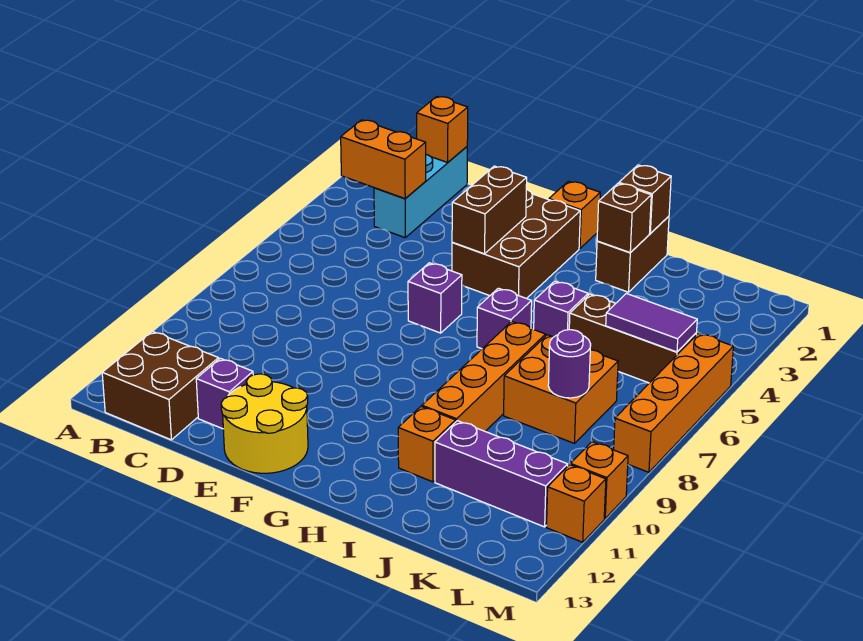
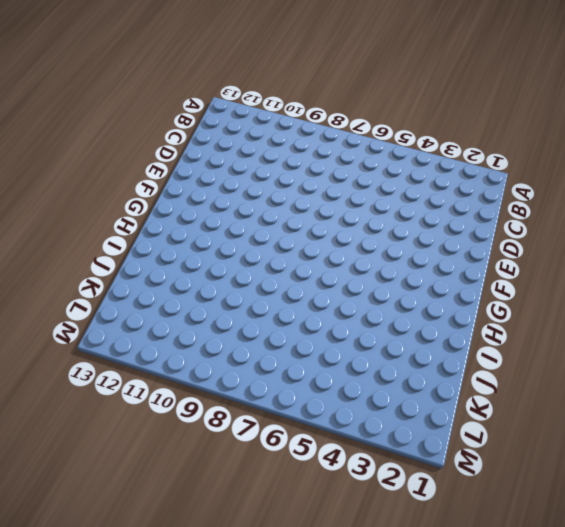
none -> brown 2x2 brick [102,331,219,440]
none -> cyan 1x3 brick [374,147,467,238]
none -> purple 1x1 brick [196,358,253,429]

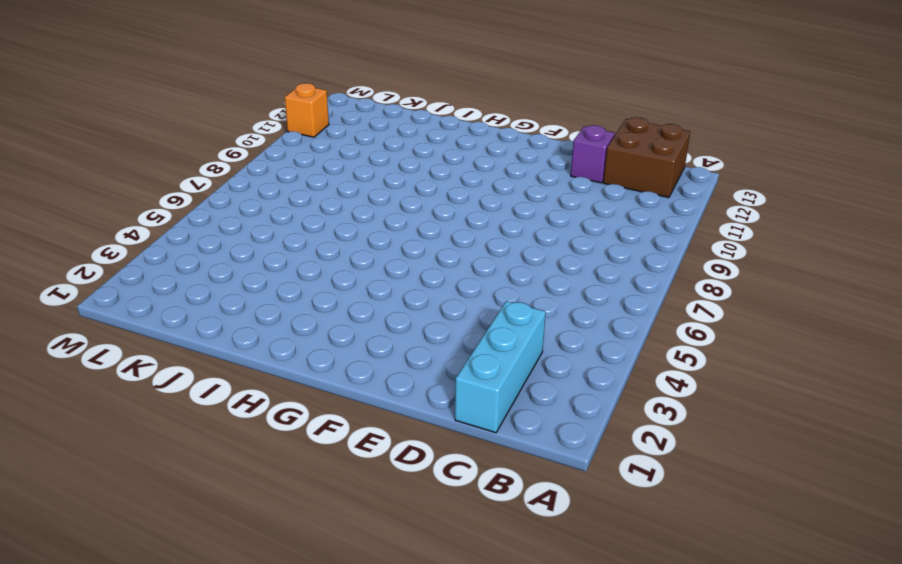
none -> yellow 2x2 round brick [221,374,308,473]
none -> brown 2x3 brick [452,189,580,299]
none -> purple 1x1 brick [408,263,462,333]

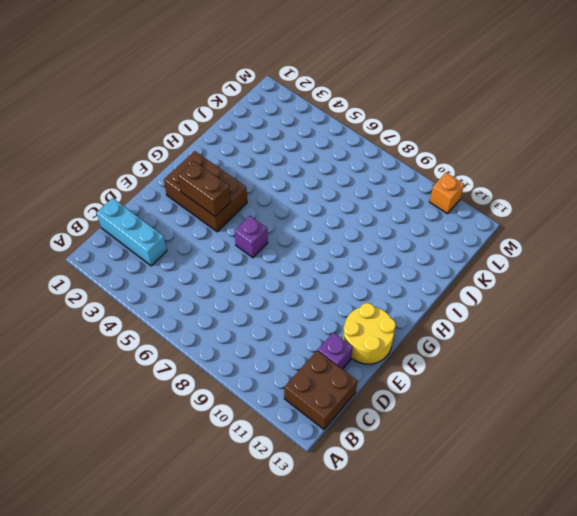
none -> orange 1x1 brick [549,181,600,248]
none -> purple 1x1 brick [477,288,532,349]
none -> brown 1x2 brick [596,216,669,292]

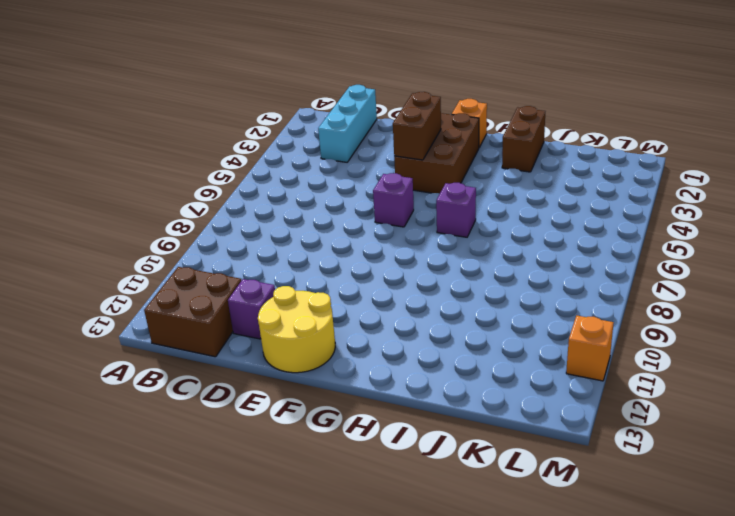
none -> purple 1x1 brick [534,281,588,337]
none -> orange 1x4 brick [422,321,546,431]
none -> orange 1x1 brick [398,407,456,482]

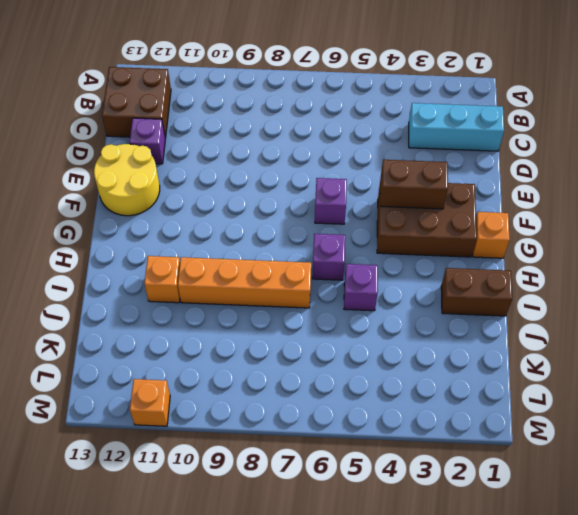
none -> brown 1x3 brick [569,294,696,383]
none -> orange 2x2 brick [504,335,618,443]
none -> purple 1x3 brick [435,421,568,527]

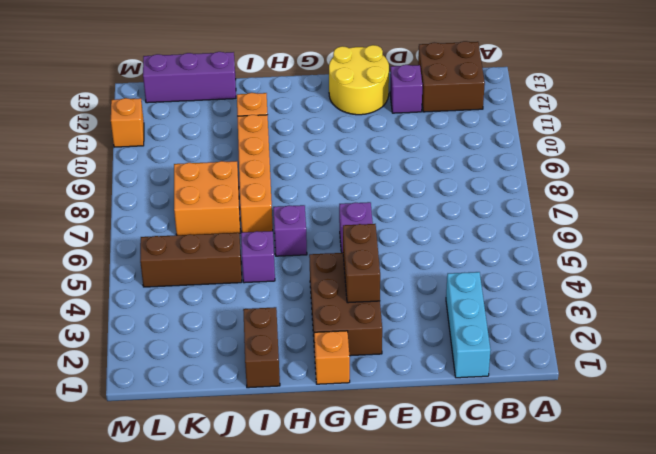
purple 1x3 brick [143,52,236,103] -> purple 1x3 brick moved to [435,421,568,527]
none -> orange 1x4 brick [614,333,733,472]
none -> orange 1x1 brick [570,442,628,518]
none -> orange 1x2 brick [341,120,426,198]

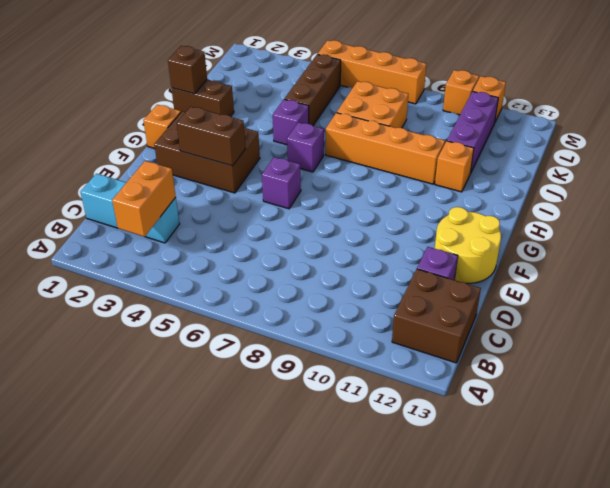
none -> orange 1x1 brick [417,97,468,162]
none -> brown 1x1 brick [597,183,651,253]
none -> purple 1x2 tile [606,293,697,352]

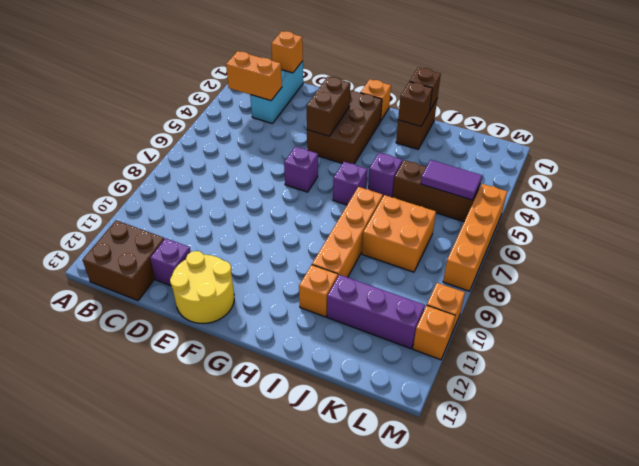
none -> purple 1x1 round brick [548,330,591,398]

